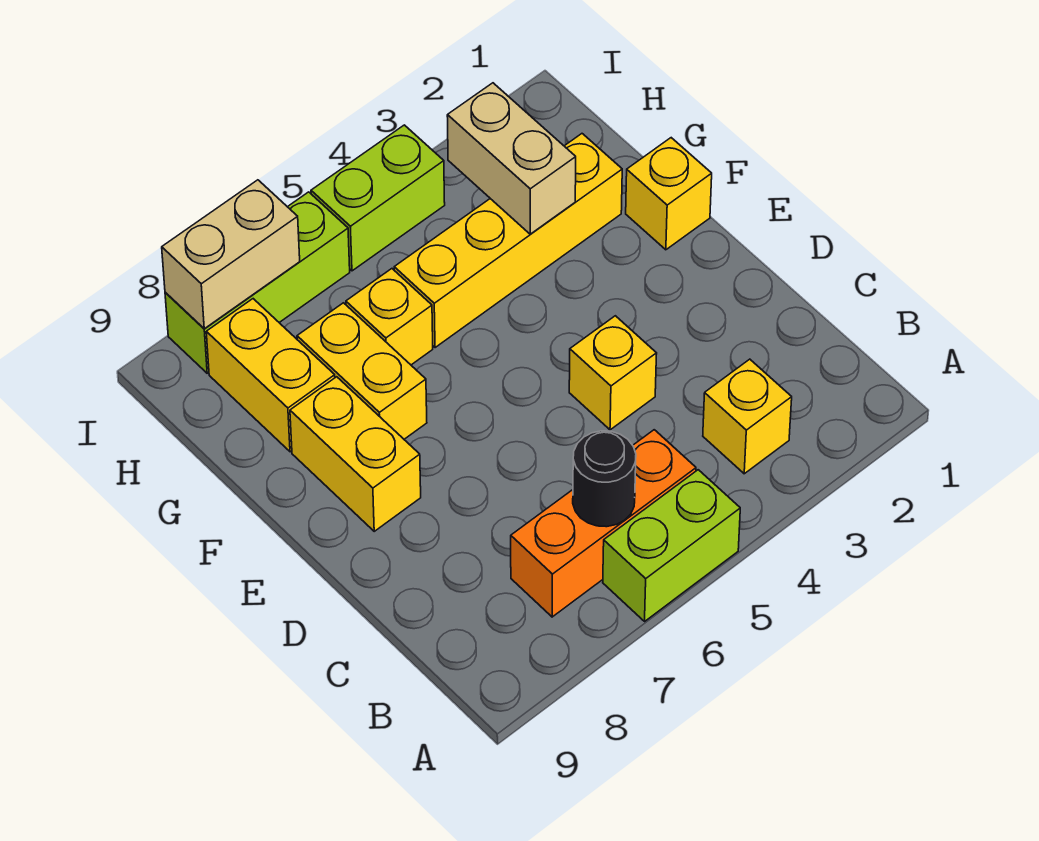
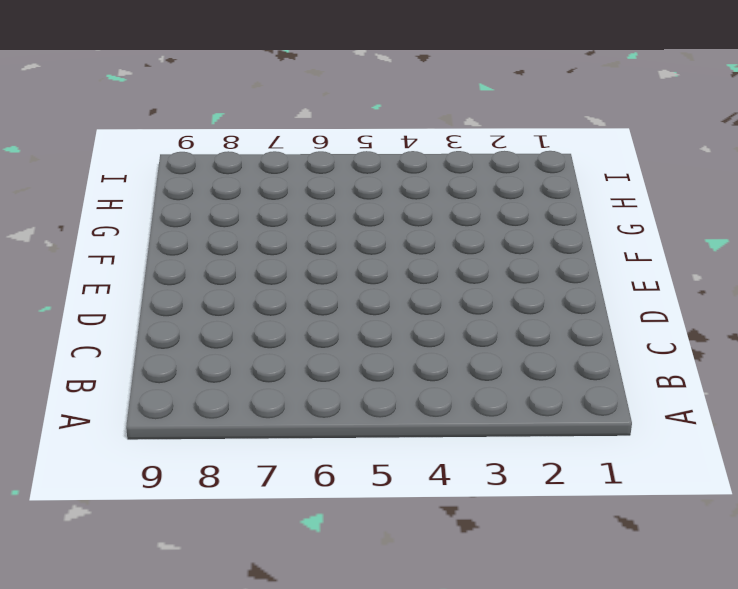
none -> lime 1x2 brick [603,470,740,621]
none -> yellow 1x1 brick [703,359,792,474]
none -> orange 1x3 brick [511,430,696,617]

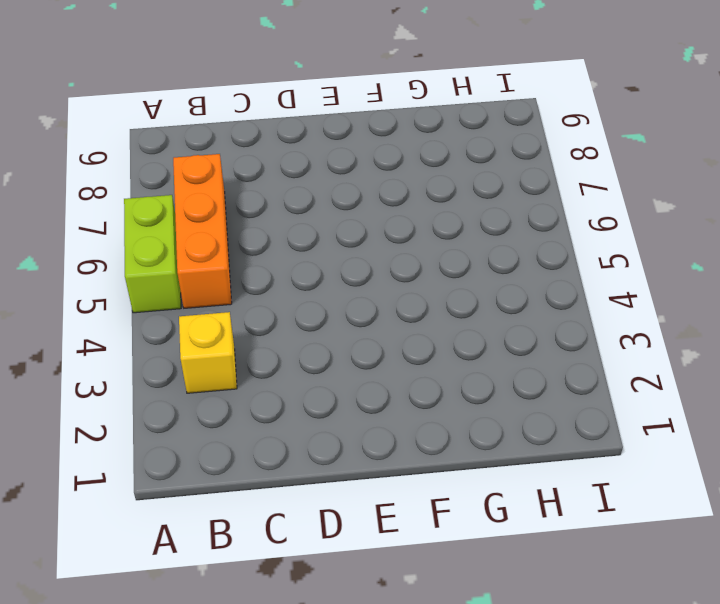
none -> yellow 1x1 brick [569,316,657,430]
none -> yellow 1x2 brick [290,377,421,531]
none -> yellow 1x1 brick [626,138,712,250]

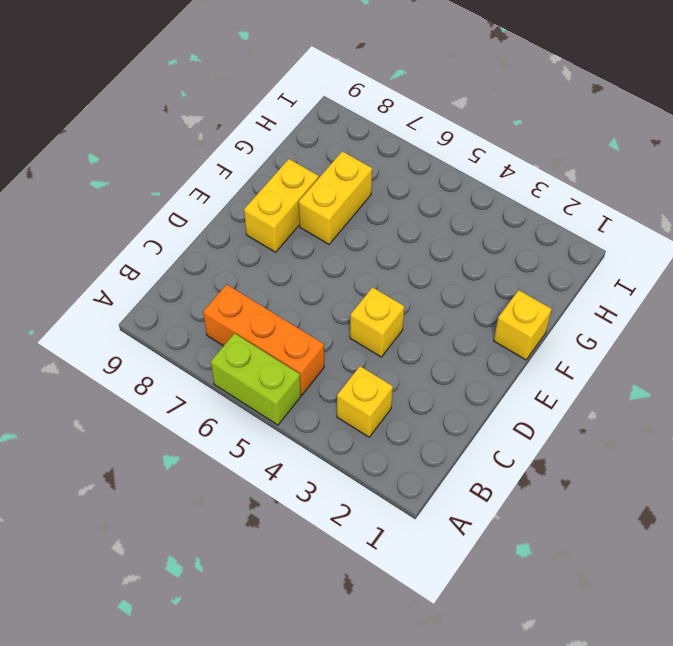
none -> yellow 1x4 brick [394,134,622,348]
none -> yellow 1x1 brick [346,269,433,365]
none -> yellow 1x2 brick [206,299,335,452]

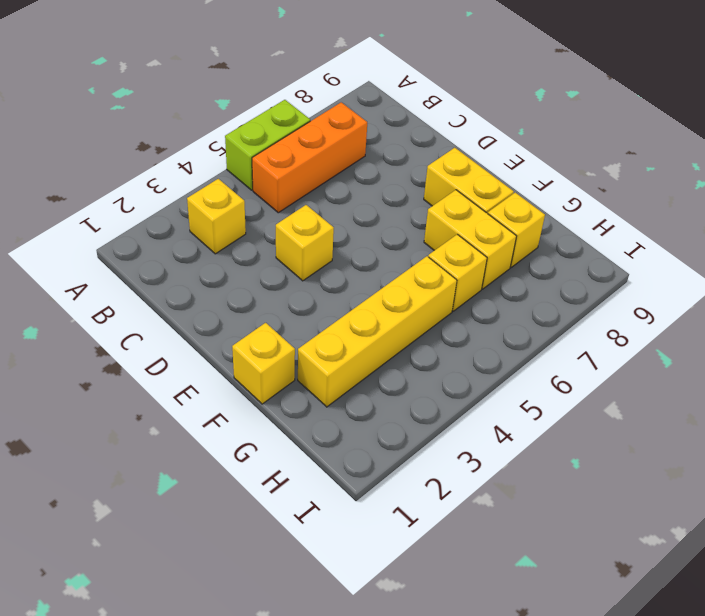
yellow 1x1 brick [488,193,545,267] -> yellow 1x2 brick [206,299,335,452]
none -> lime 1x2 brick [311,125,445,271]
none -> lime 1x3 brick [165,192,350,373]
none -> black 1x1 round brick [573,431,636,527]

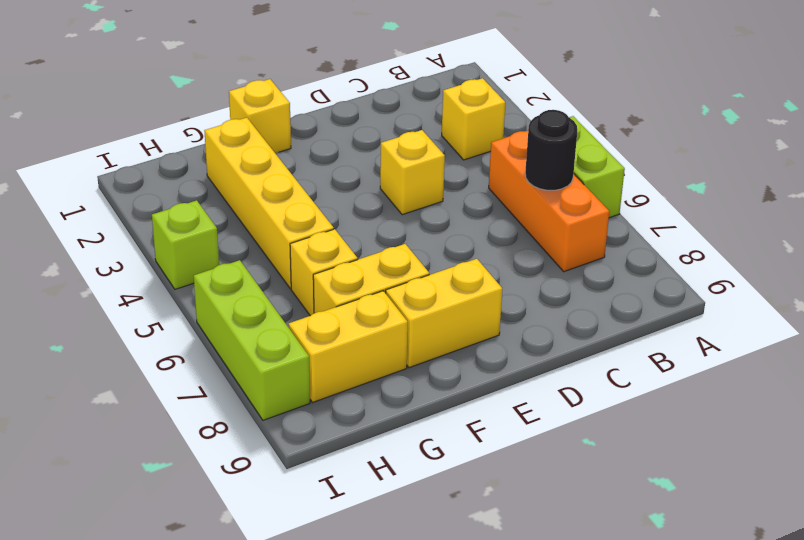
lime 1x1 brick [152,200,219,289] -> lime 1x2 brick [311,125,445,271]
none -> tan 1x2 brick [447,83,576,234]
none -> tan 1x2 brick [162,180,300,329]

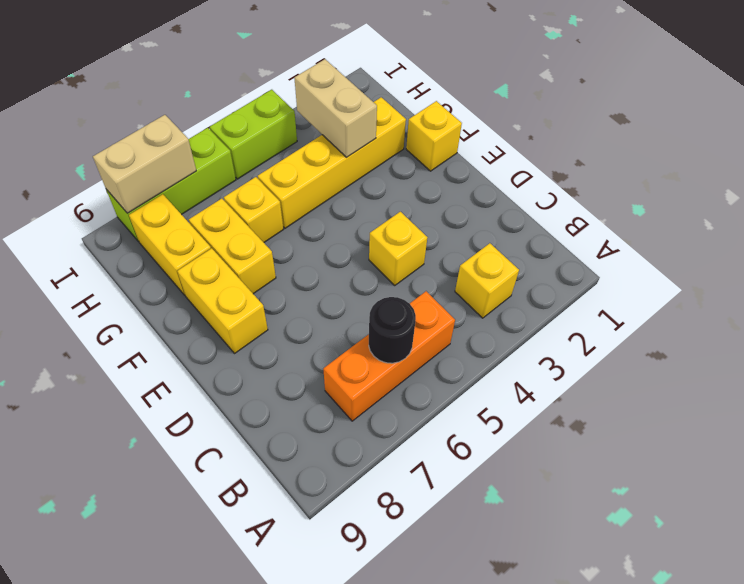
none -> lime 1x2 brick [603,470,740,621]

